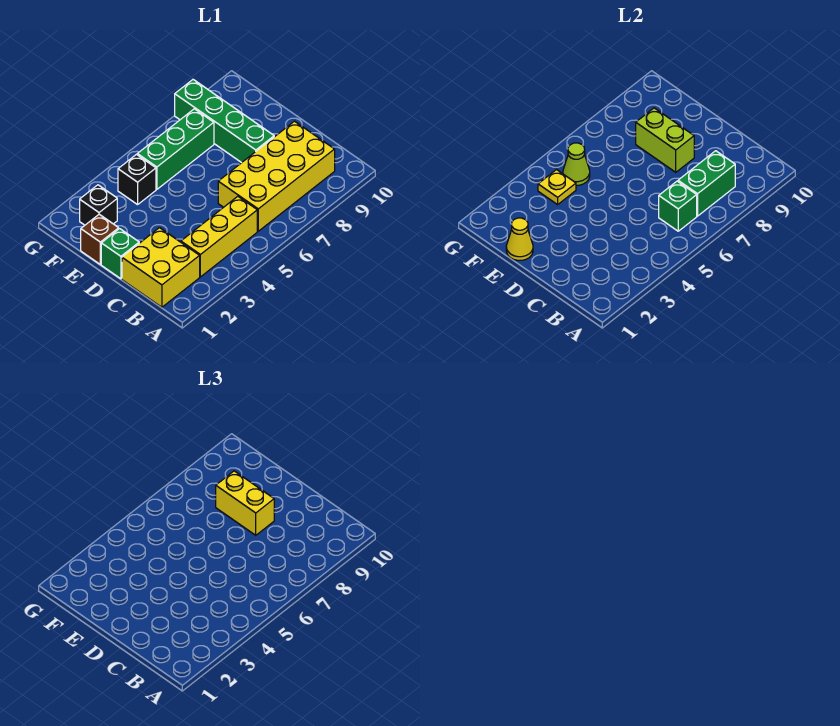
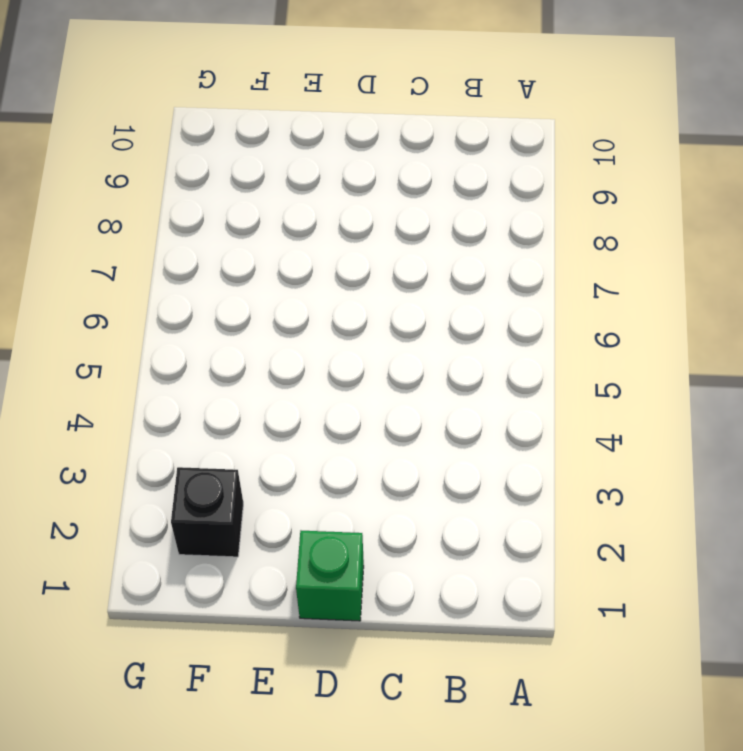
none -> yellow 2x2 brick [122,228,200,307]
none -> yellow 1x3 brick [181,196,257,277]
none -> yellow 2x4 brick [218,121,335,231]

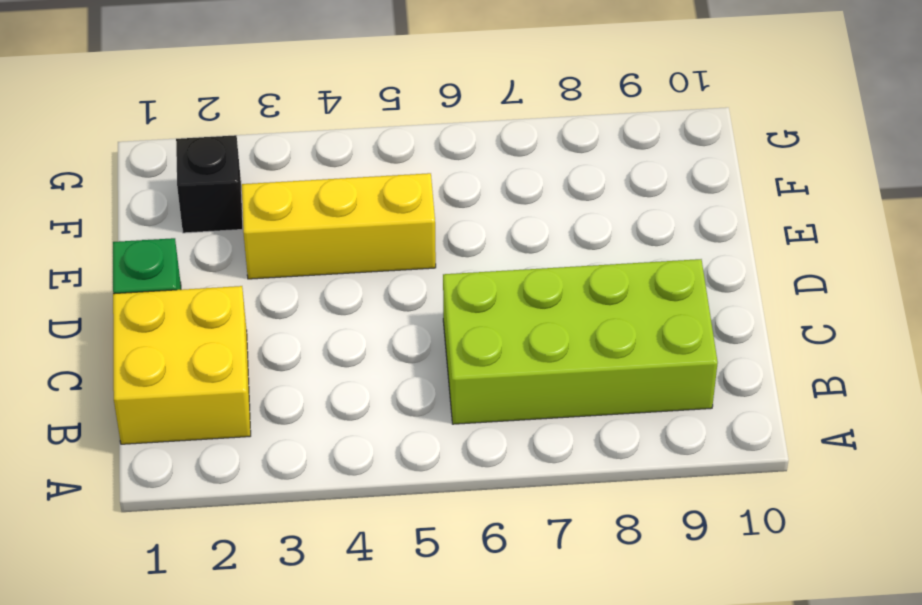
lime 2x4 brick [443,259,718,424] -> yellow 2x4 brick [218,121,335,231]
yellow 1x3 brick [242,173,436,279] -> yellow 1x3 brick moved to [181,196,257,277]
none -> green 1x4 brick [175,80,274,163]
none -> brown 1x1 brick [81,214,119,264]
none -> black 1x1 brick [118,155,156,205]

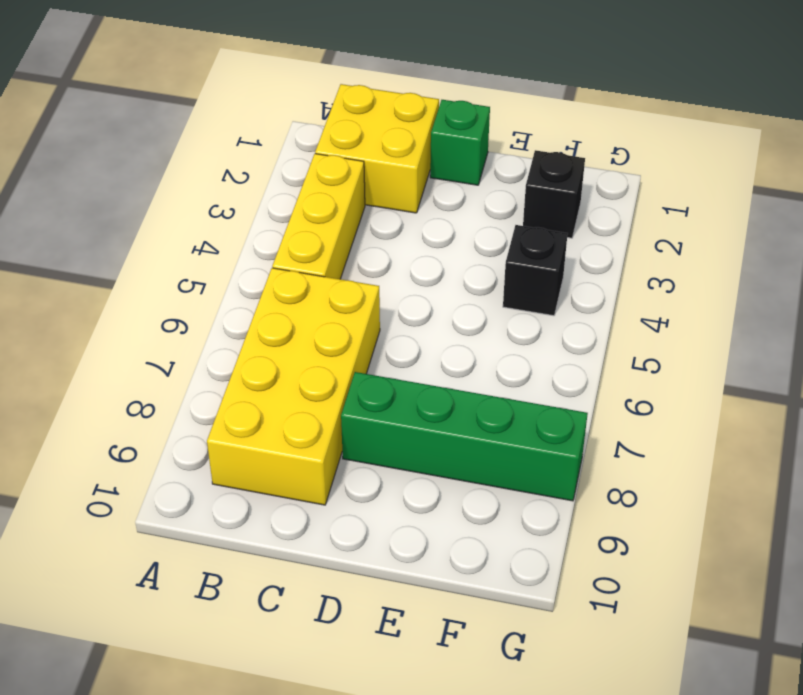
none -> brown 1x1 brick [81,214,119,264]
none -> green 1x3 brick [137,109,214,189]
none -> green 1x1 brick [659,181,697,231]

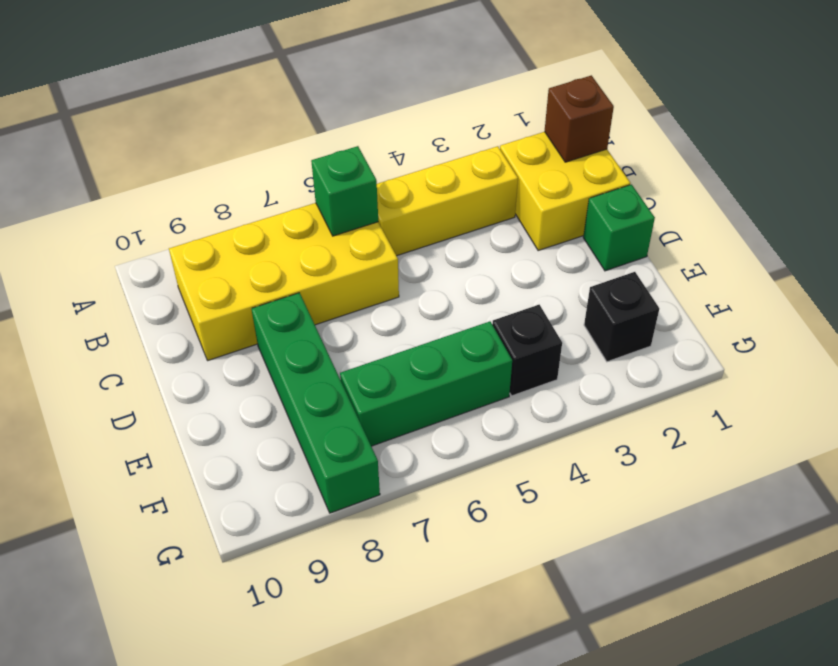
brown 1x1 brick [545,75,614,162] -> brown 1x1 brick moved to [81,214,119,264]
none -> green 1x2 brick [678,151,735,216]
none -> lime 1x2 brick [636,108,694,172]
none -> yellow 1x1 cone [506,218,533,261]

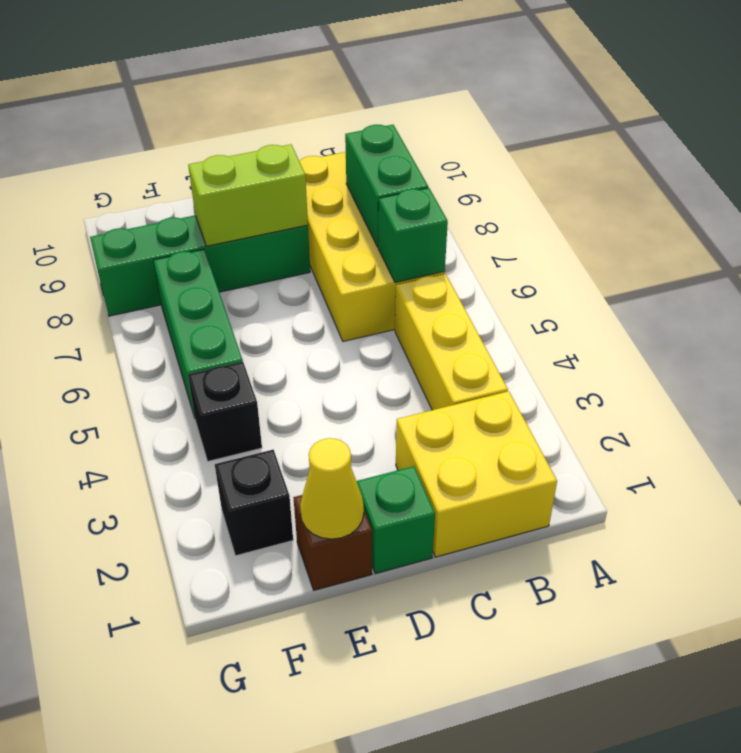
none -> yellow 1x1 plate [538,170,576,205]
none -> lime 1x1 cone [563,143,590,185]
none -> yellow 1x2 brick [216,471,274,535]

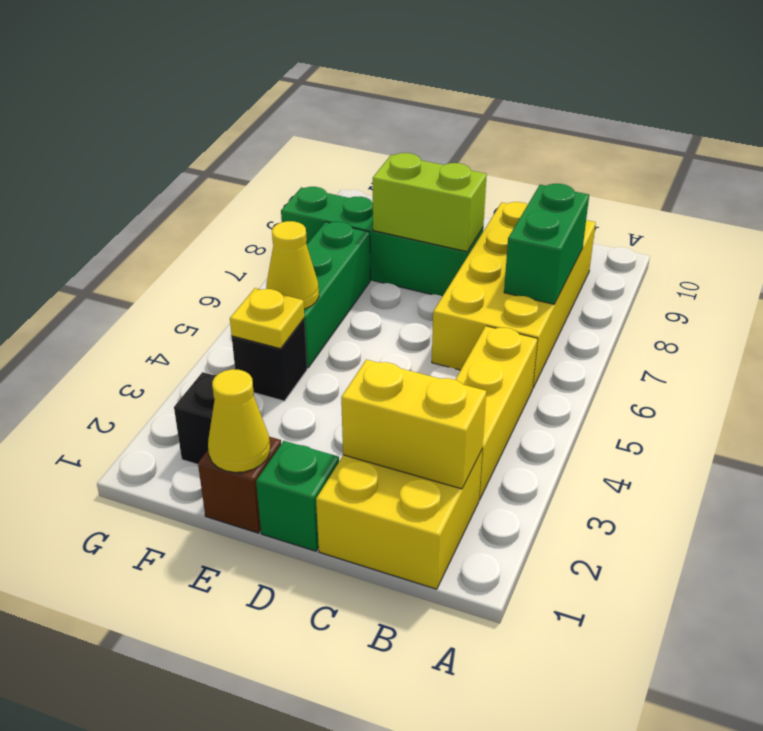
yellow 1x2 brick [341,360,486,489] -> yellow 1x2 brick moved to [216,471,274,535]
yellow 1x1 cone [266,221,319,309] -> lime 1x1 cone [563,143,590,185]
none -> green 1x1 brick [659,181,697,231]

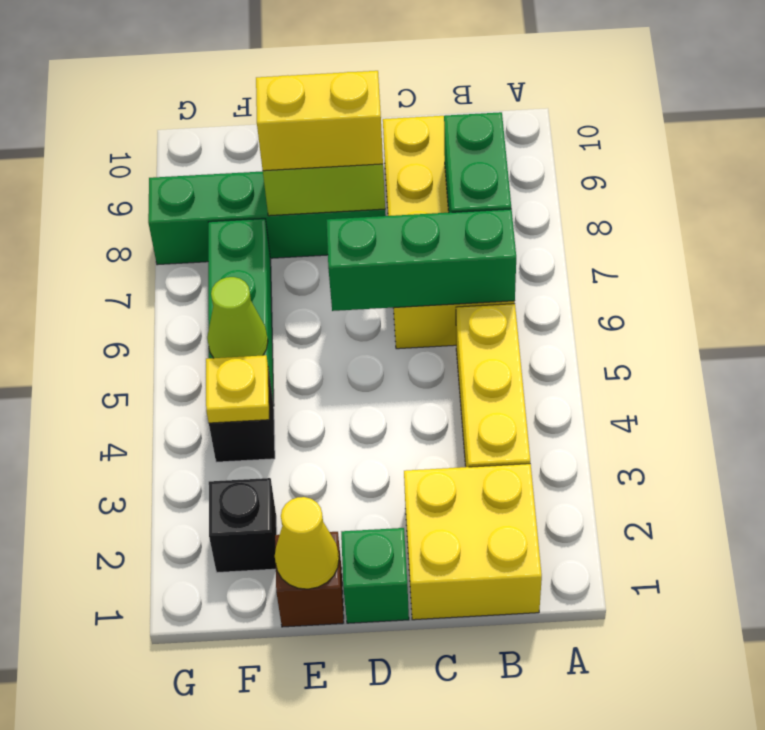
green 1x3 brick [326,209,516,311] -> green 1x1 brick [659,181,697,231]

